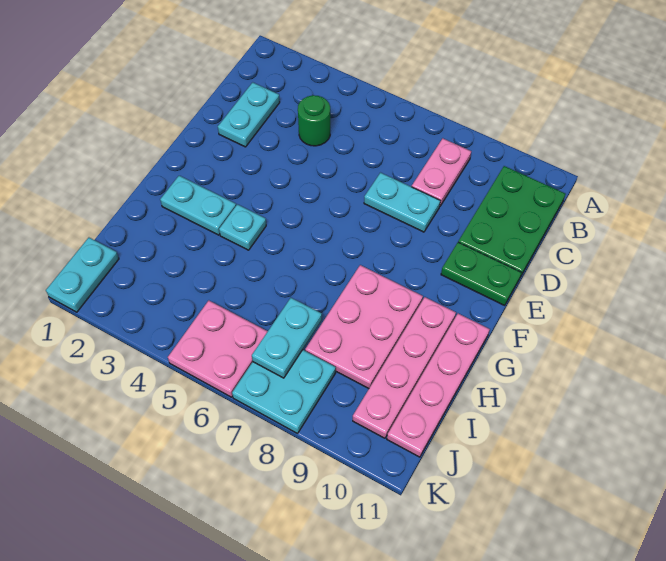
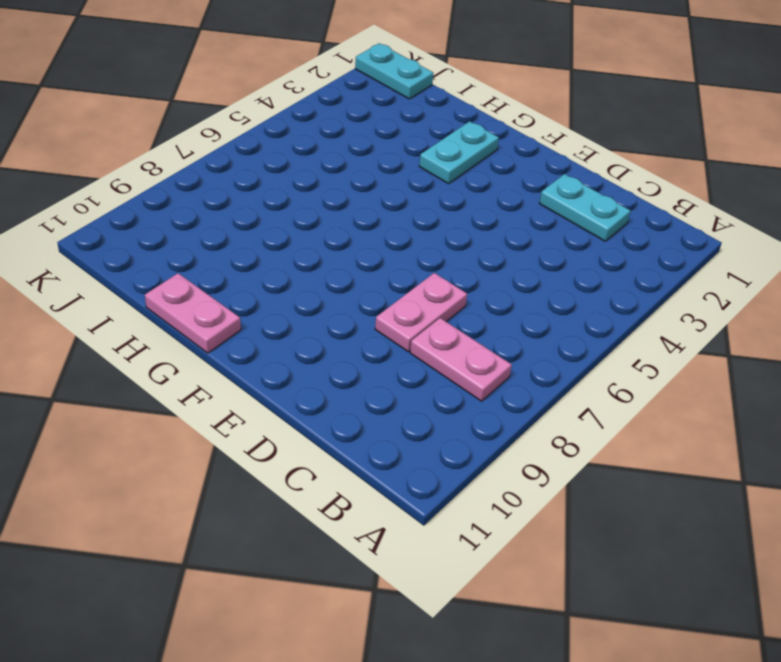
pink 1x2 plate [375,273,467,352] -> cyan 1x2 plate [364,173,440,232]
pink 1x2 plate [145,273,241,353] -> pink 1x4 plate [387,314,490,457]
none -> green 2x3 plate [458,166,565,277]
none -> green 1x1 round brick [298,95,330,146]
none -> green 1x2 plate [441,242,521,305]

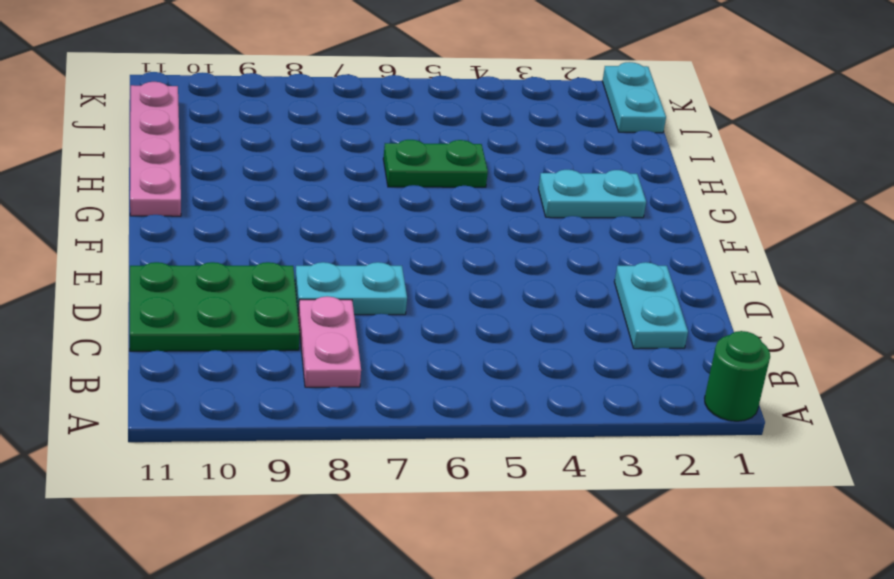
green 1x1 round brick [705,331,770,421] -> green 1x1 round brick moved to [298,95,330,146]
green 2x3 plate [130,262,300,351] -> green 2x3 plate turned to [458,166,565,277]
green 1x2 plate [383,140,488,187] -> green 1x2 plate moved to [441,242,521,305]
none -> cyan 1x1 plate [219,204,266,250]
none -> pink 2x3 plate [305,265,423,389]
none -> pink 1x4 plate [353,297,456,438]

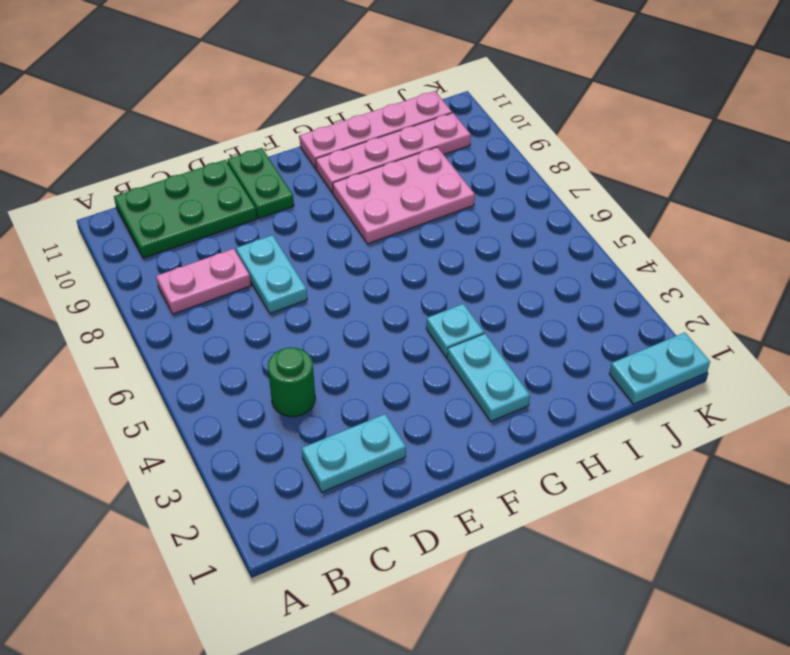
none -> pink 2x2 plate [168,301,268,397]
none -> cyan 2x2 plate [232,350,336,434]
none -> cyan 1x2 plate [252,298,322,378]

